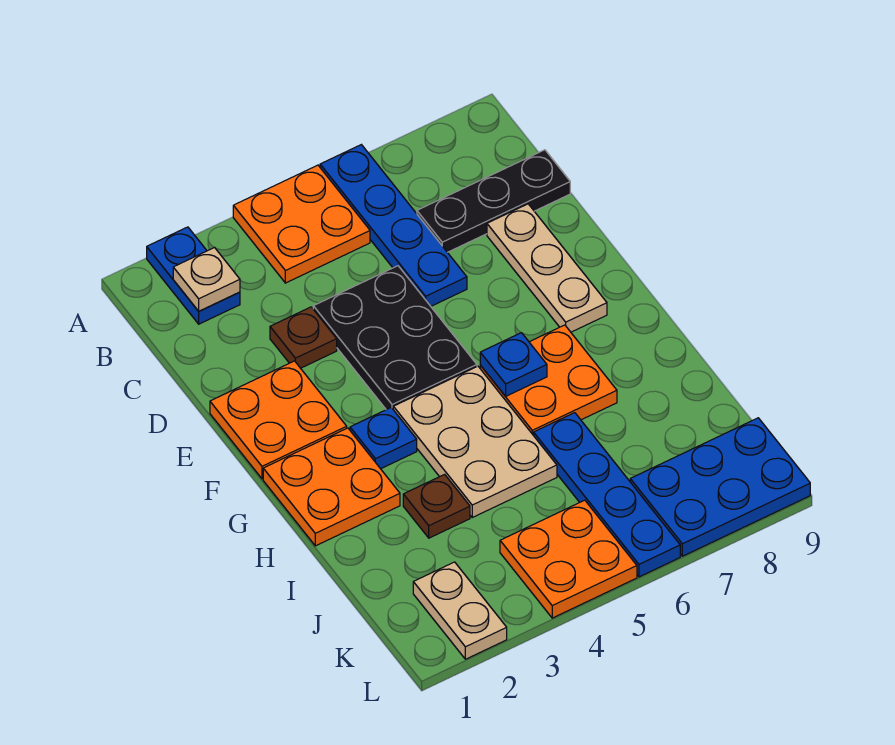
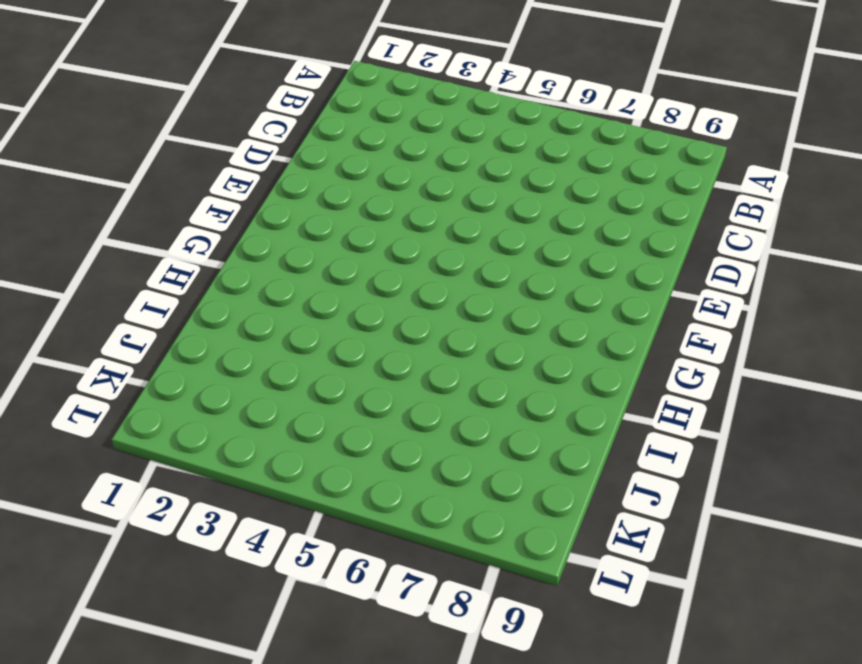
none -> blue 1x2 plate [147,227,240,324]
none -> orange 2x2 plate [233,165,370,283]
none -> blue 1x4 plate [320,145,467,306]

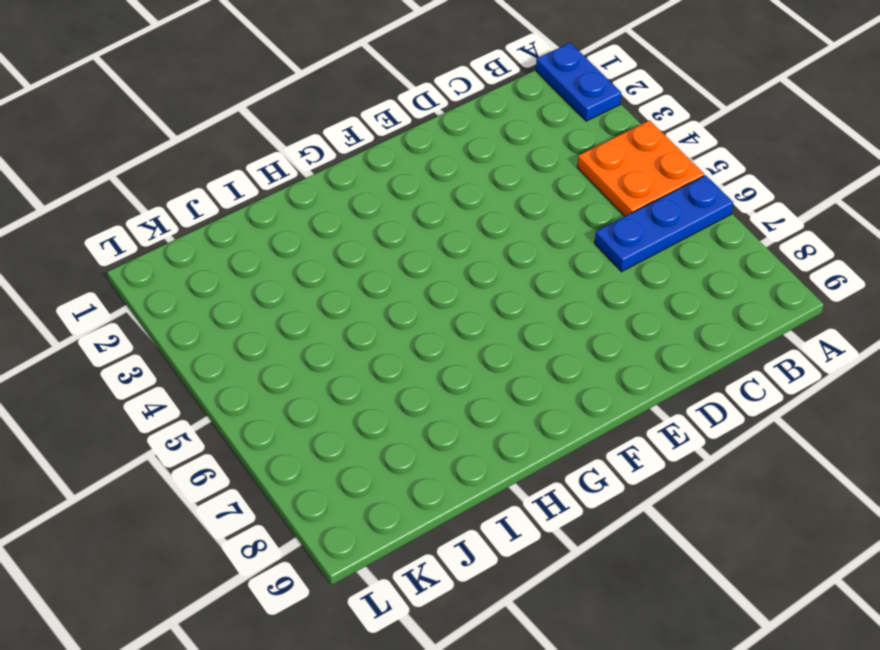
blue 1x2 plate [536,43,621,121] -> blue 1x2 plate turned to [147,227,240,324]
blue 1x3 plate [595,175,733,272] -> blue 1x4 plate [320,145,467,306]
none -> black 1x3 plate [417,150,570,252]
none -> brown 1x1 plate [270,307,337,368]
none -> black 2x3 plate [313,266,477,410]

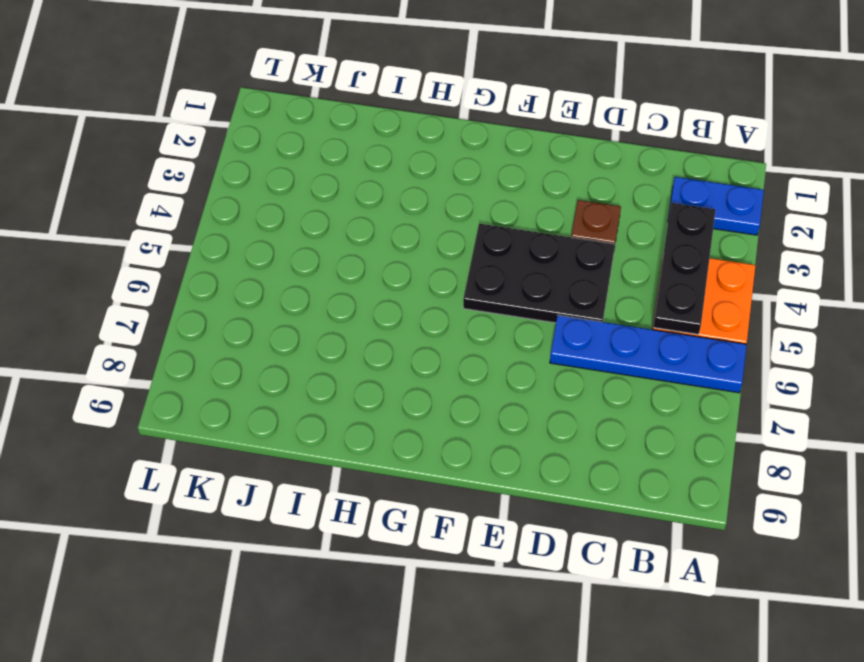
black 1x3 plate [653,203,716,334] -> black 1x3 plate moved to [417,150,570,252]
none -> tan 1x3 plate [487,204,607,332]
none -> orange 2x2 plate [210,361,347,479]
none -> orange 2x2 plate [263,428,400,546]

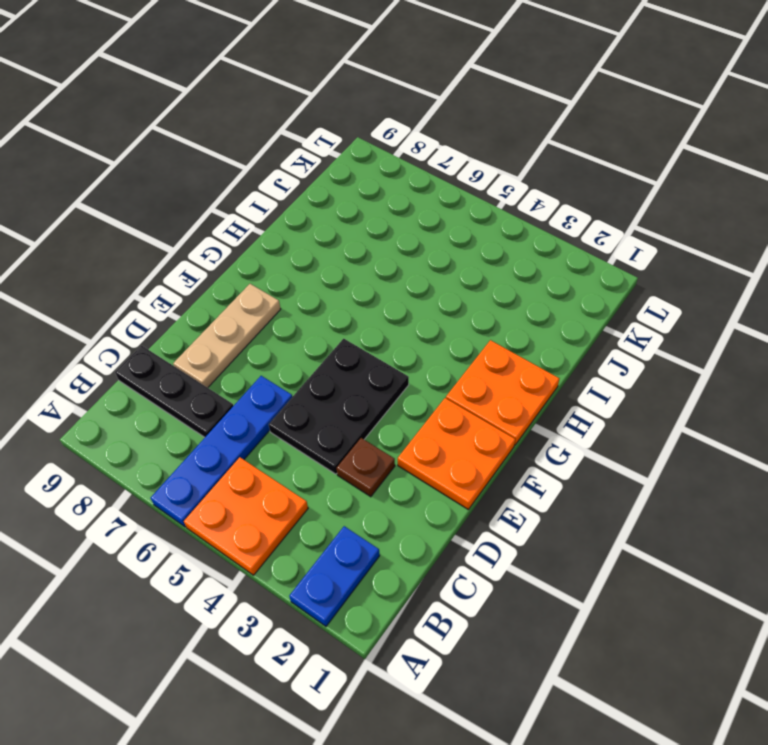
none -> blue 1x1 plate [350,408,417,469]
none -> tan 2x3 plate [393,366,557,517]
none -> orange 2x2 plate [480,325,617,436]

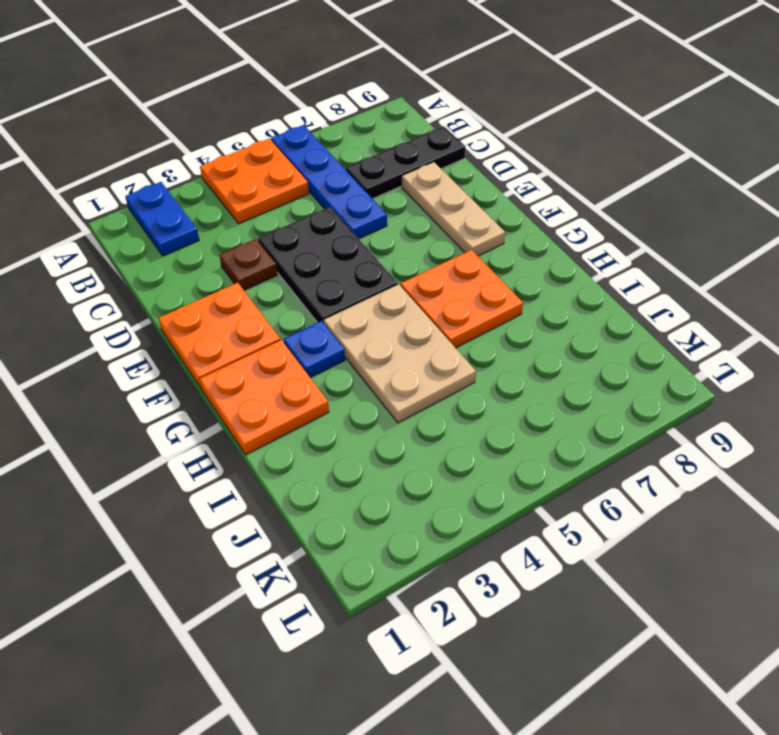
none -> brown 1x1 plate [403,474,470,538]
none -> blue 1x4 plate [534,413,680,577]
none -> tan 1x2 plate [413,562,507,659]

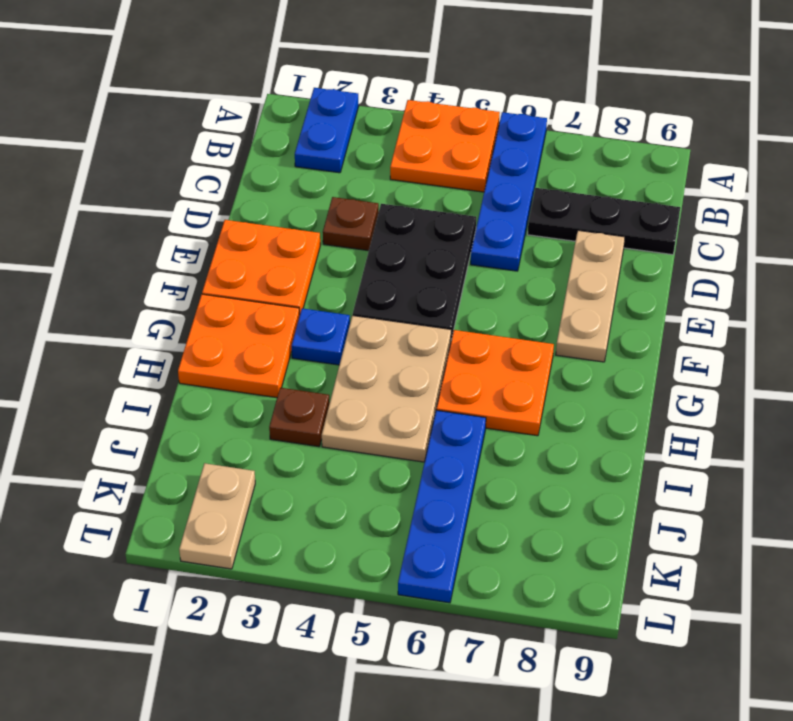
none -> orange 2x2 plate [500,500,637,618]
none -> blue 2x3 plate [630,418,810,556]
none -> tan 1x1 plate [173,247,240,311]

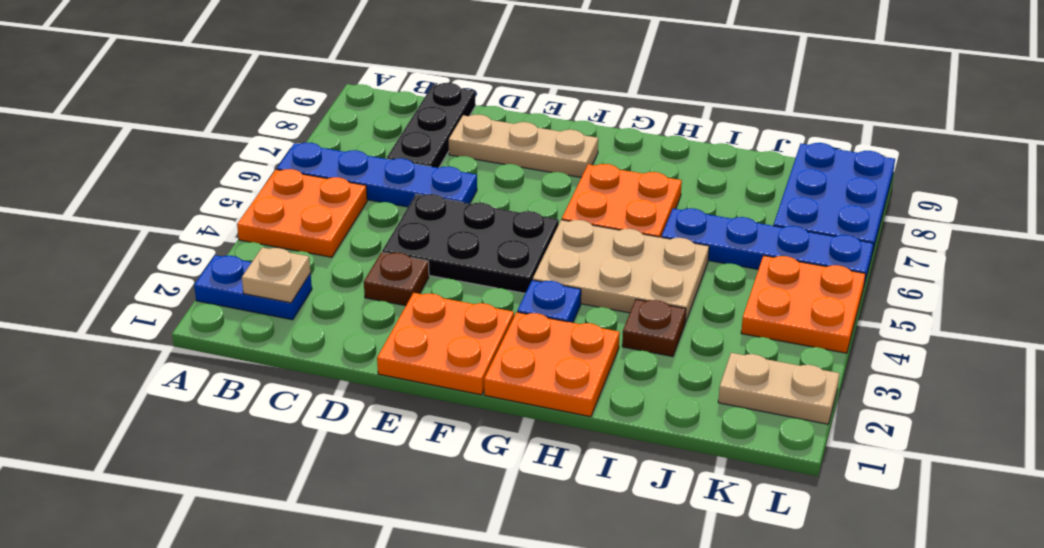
none -> blue 1x1 plate [480,333,547,396]

